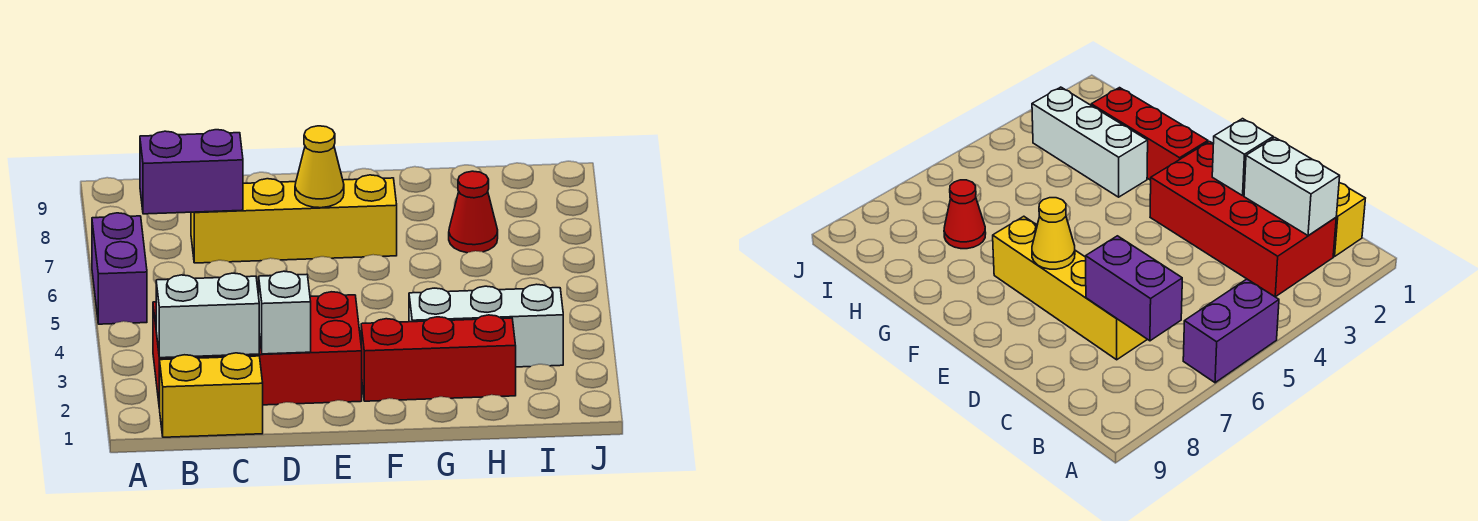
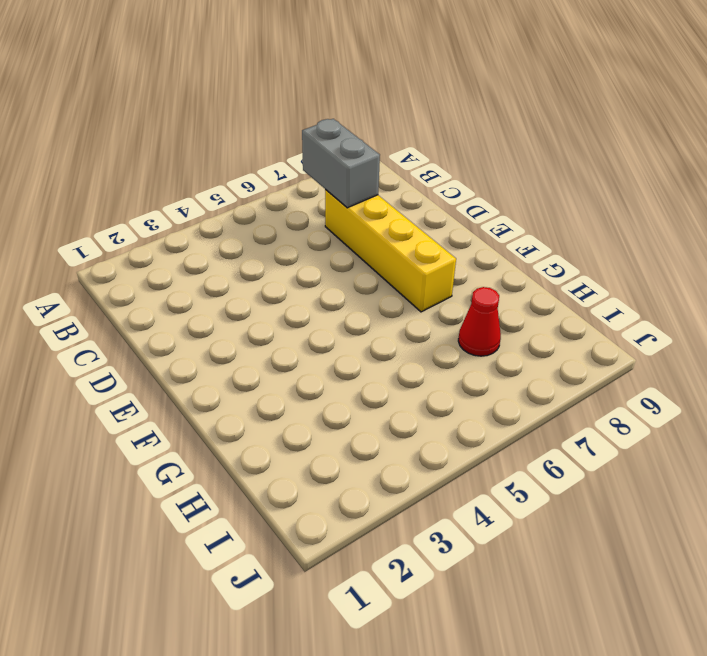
grey 1x2 brick [302,119,380,208] -> purple 1x2 brick [140,130,243,214]
none -> purple 1x2 brick [92,213,147,324]
none -> yellow 1x2 brick [160,353,263,437]

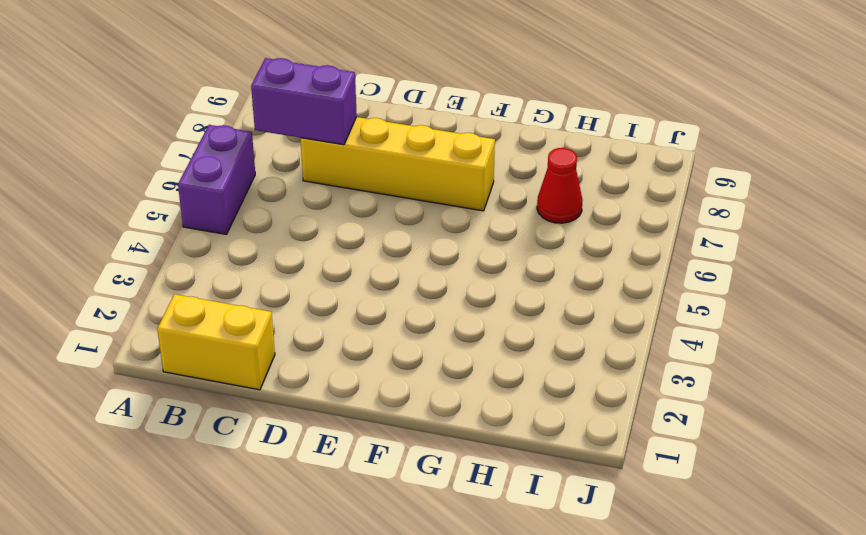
none -> red 2x4 brick [153,292,362,408]
none -> red 1x3 brick [361,315,516,401]

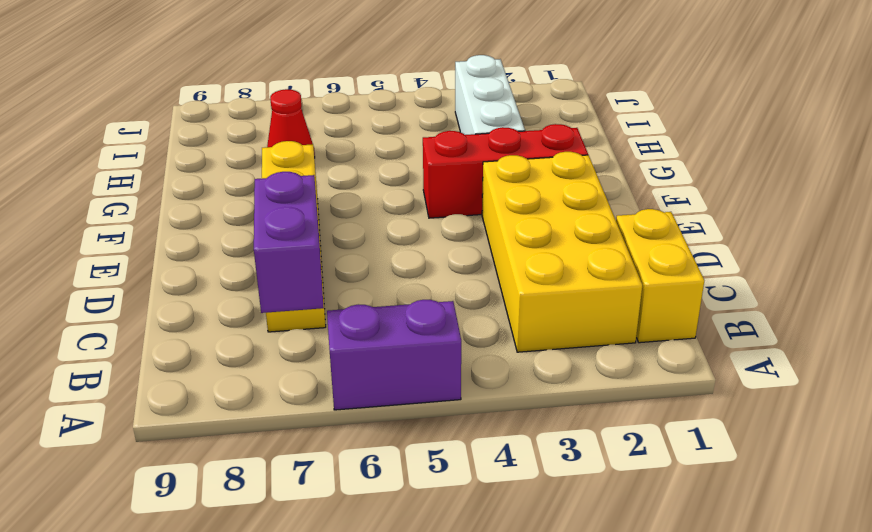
yellow 2x4 brick [482,152,642,352] -> red 2x4 brick [153,292,362,408]
red 1x3 brick [423,124,588,218] -> red 1x3 brick turned to [361,315,516,401]
none -> white 1x2 brick [156,273,259,358]
none -> white 1x1 brick [259,271,311,354]

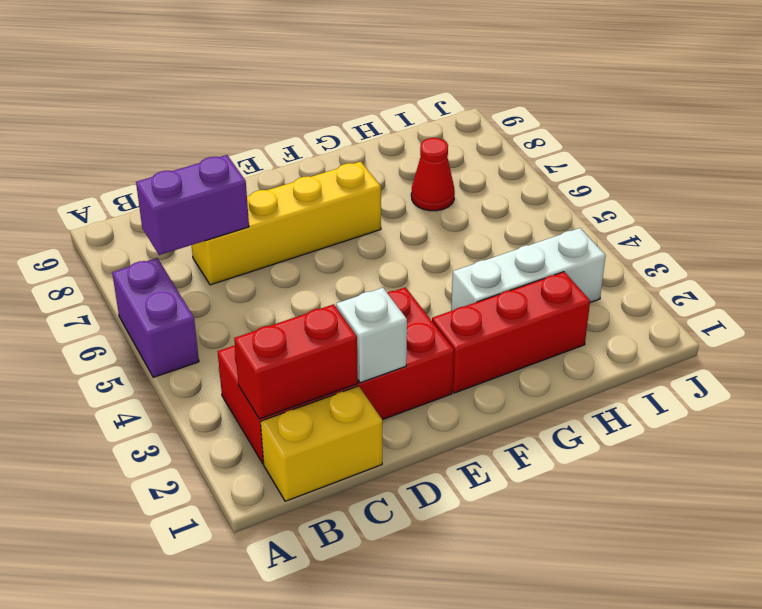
red 1x2 brick [234,304,358,419] -> white 1x2 brick [156,273,259,358]
none -> yellow 1x1 cone [295,126,344,208]

